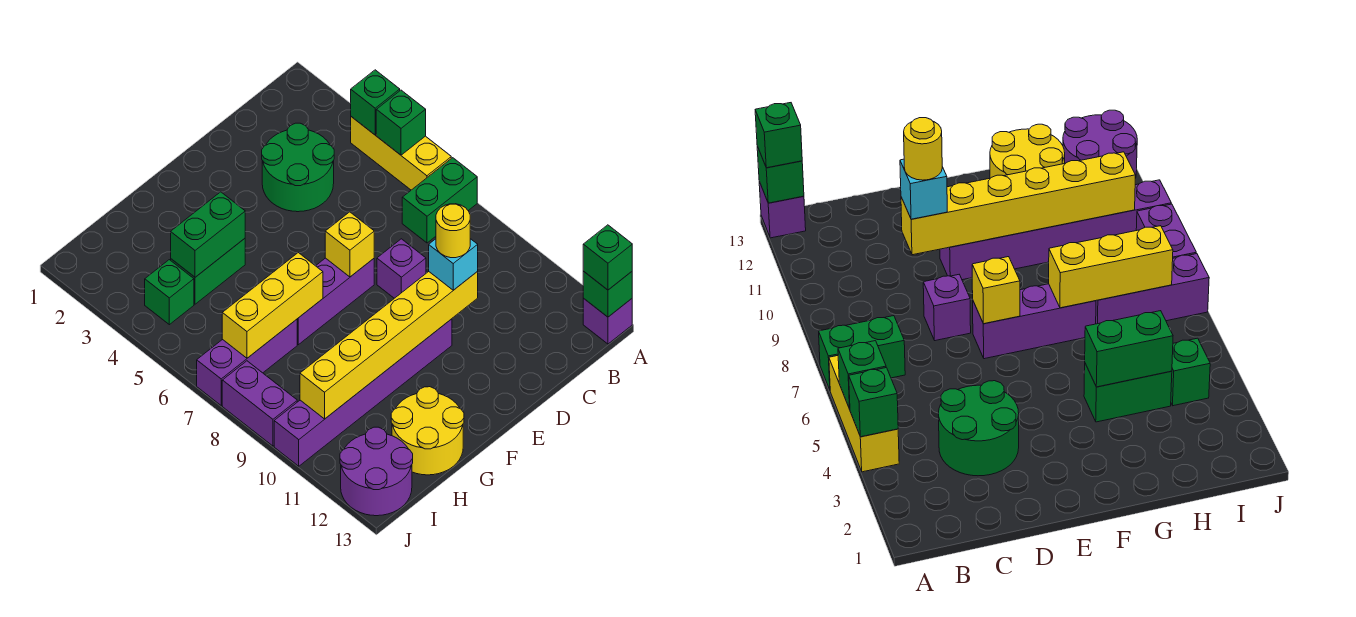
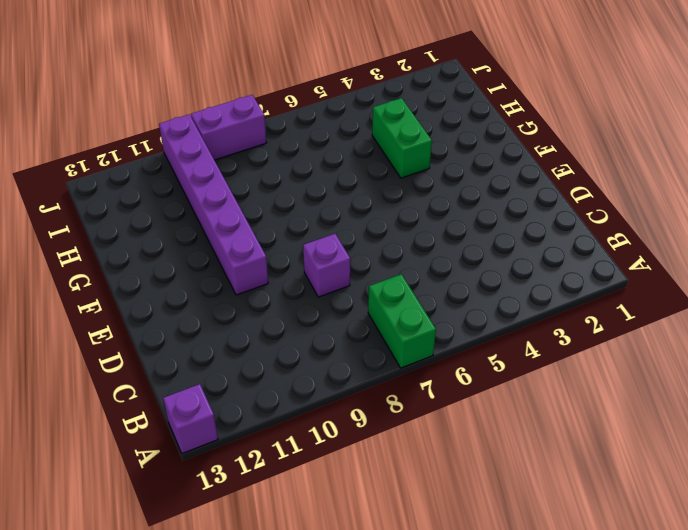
none -> yellow 1x3 brick [351,117,451,190]
none -> green 2x2 round brick [262,123,334,212]
none -> purple 1x3 brick [297,258,374,345]

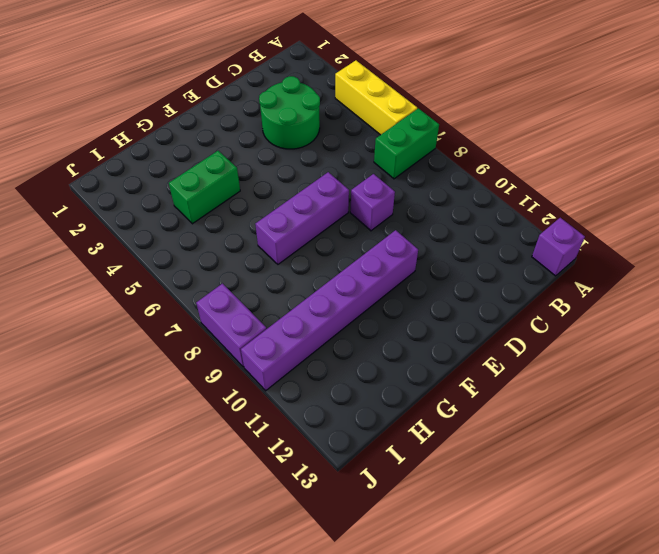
none -> yellow 2x2 round brick [391,387,464,475]
none -> purple 1x3 brick [197,319,297,405]
none -> green 1x1 brick [145,260,194,325]

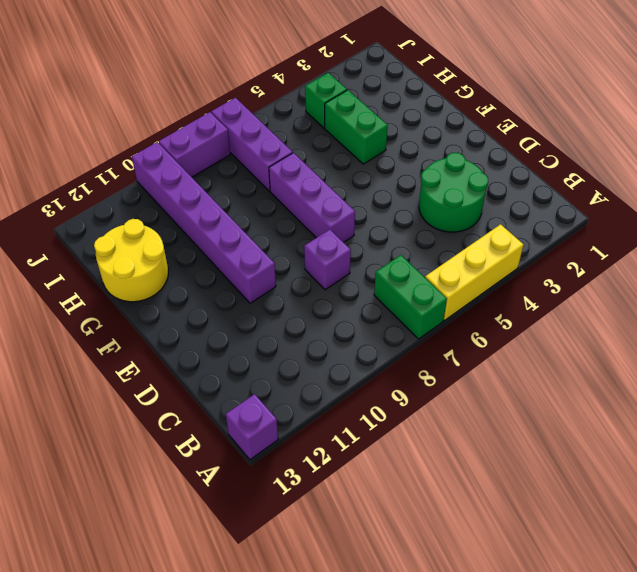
none -> purple 2x2 round brick [340,427,413,516]
none -> green 1x1 brick [351,70,400,135]
none -> green 1x1 brick [376,90,426,155]

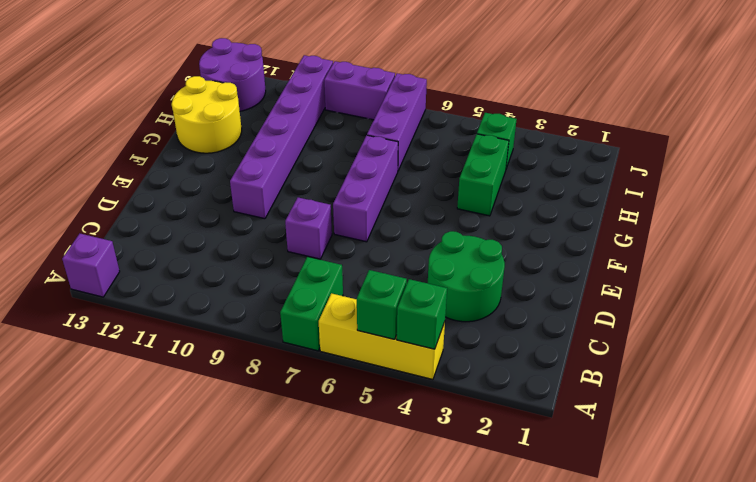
none -> green 1x1 brick [583,271,632,317]
none -> yellow 1x6 brick [300,272,478,419]
none -> yellow 1x1 brick [325,212,374,277]

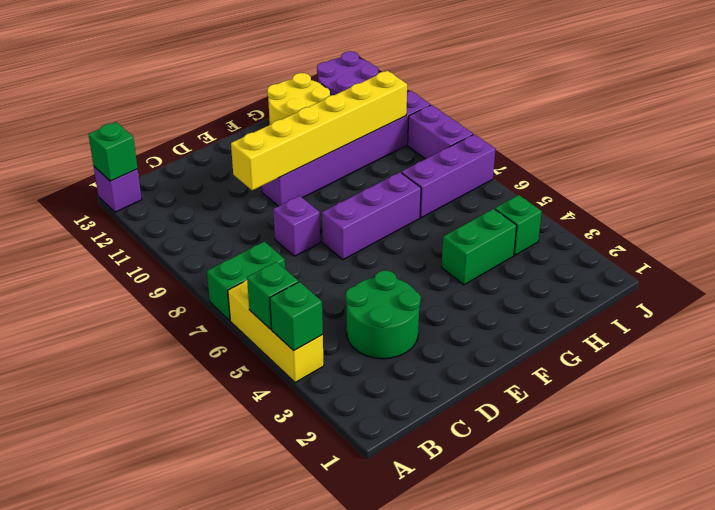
none -> yellow 1x1 brick [325,212,374,277]
none -> green 1x2 brick [171,192,245,277]
none -> yellow 1x3 brick [222,253,323,358]

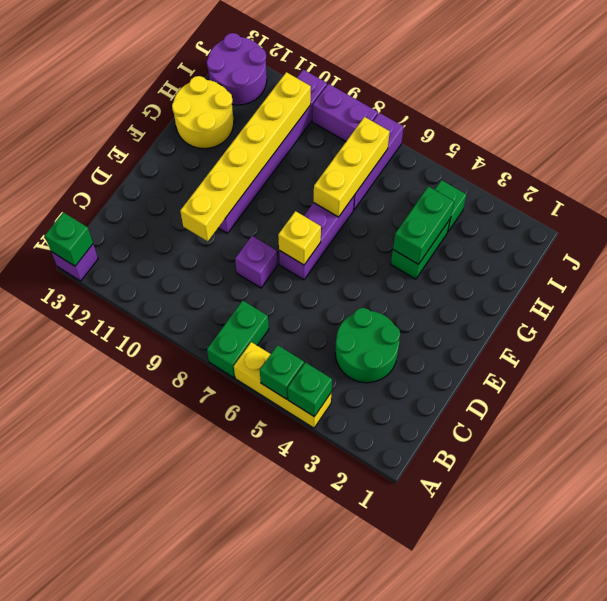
none -> green 1x1 brick [583,225,632,290]
none -> cyan 1x1 brick [429,239,478,290]
none -> yellow 1x1 round brick [436,204,470,258]

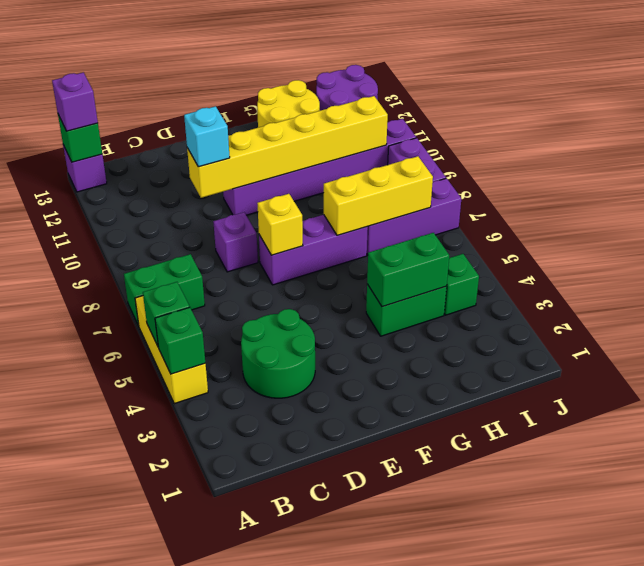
purple 1x1 brick [52,72,98,131] -> green 1x1 brick [583,225,632,290]
none -> yellow 1x1 round brick [436,204,470,258]

